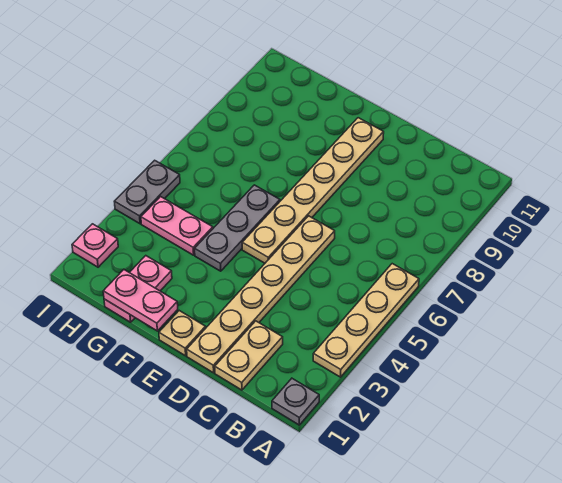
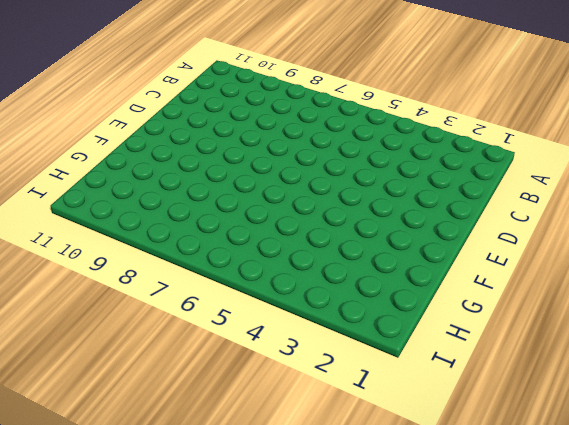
none -> grey 1x1 plate [272,378,319,425]
none -> tan 1x4 plate [313,264,419,377]
none -> tan 1x2 plate [215,321,283,390]

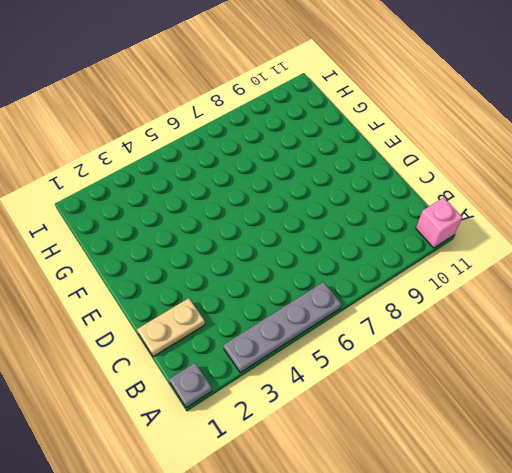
grey 1x4 plate [223,282,341,373] -> tan 1x4 plate [313,264,419,377]
pink 1x1 brick [416,198,462,248] -> none
none -> tan 1x6 plate [187,216,335,373]
none -> tan 1x1 plate [159,311,206,356]
none -> tan 1x6 plate [242,118,384,263]

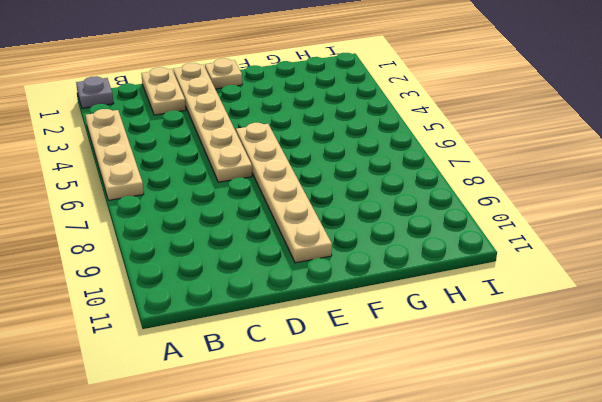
none -> grey 1x3 plate [195,185,280,271]
none -> pink 1x2 plate [104,256,172,322]
none -> pink 1x2 plate [141,197,213,255]

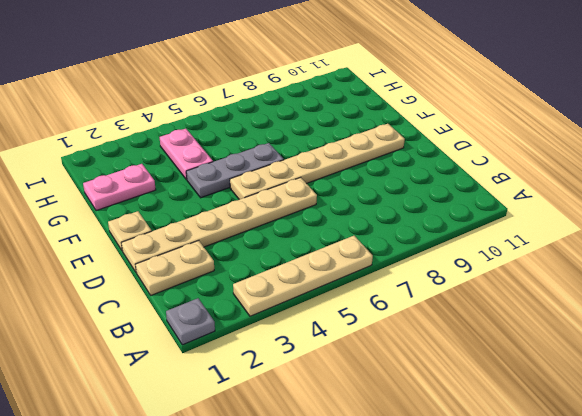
none -> pink 1x1 plate [72,224,118,267]
none -> grey 1x2 plate [114,160,180,224]
none -> pink 1x2 plate [103,270,178,331]

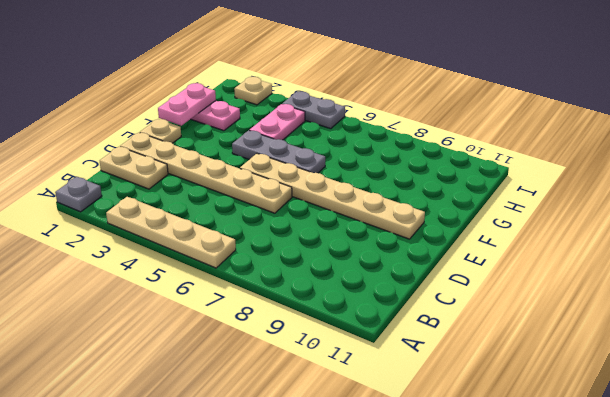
tan 1x1 plate [234,77,272,105] -> pink 1x1 plate [72,224,118,267]

